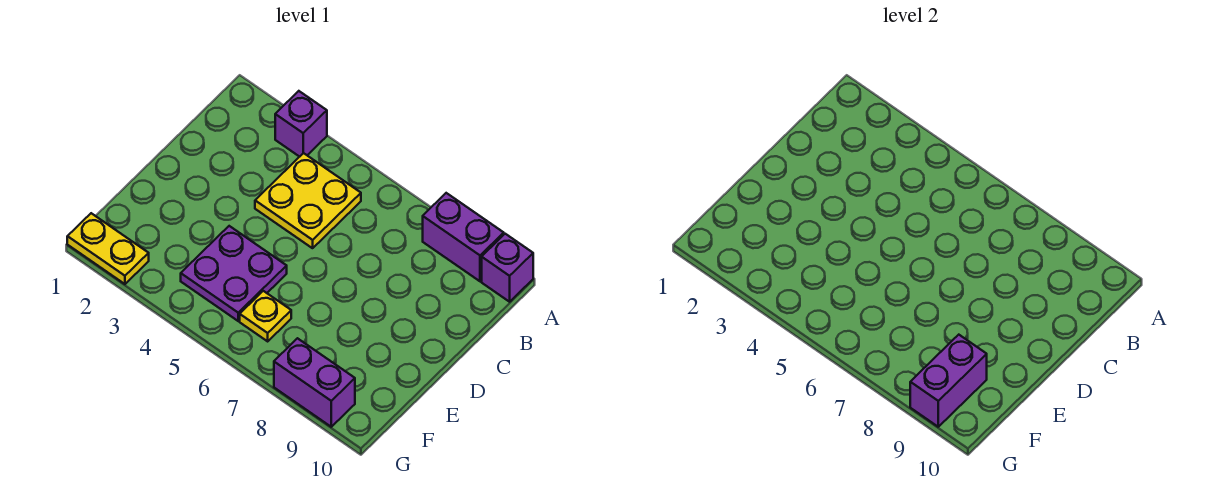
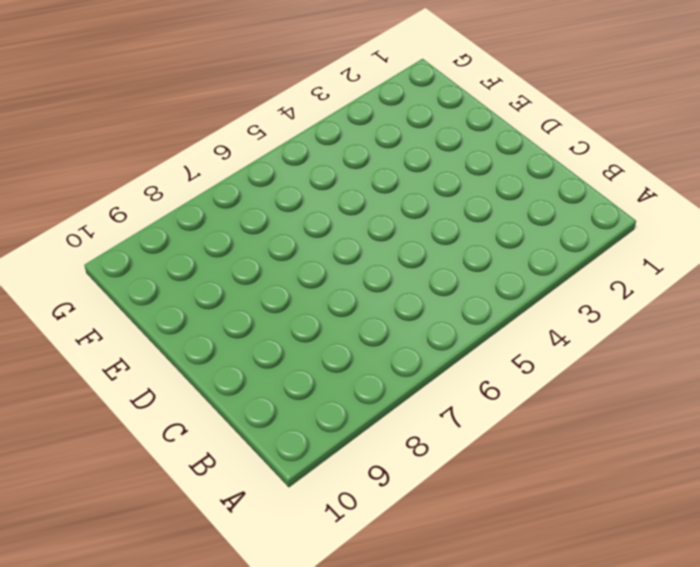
none -> purple 1x1 brick [275,91,327,157]
none -> purple 1x2 brick [423,193,504,281]

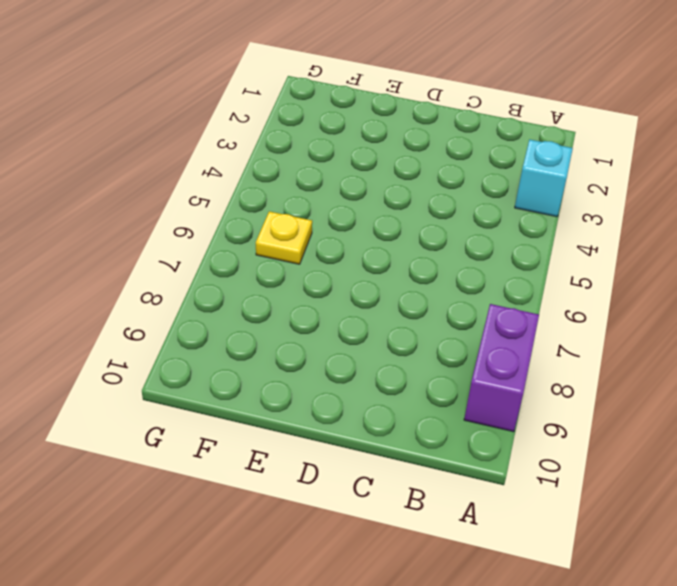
cyan 1x1 brick [515,140,573,217] -> purple 1x1 brick [275,91,327,157]
none -> purple 1x1 brick [482,234,533,302]
none -> yellow 2x2 plate [255,153,361,248]

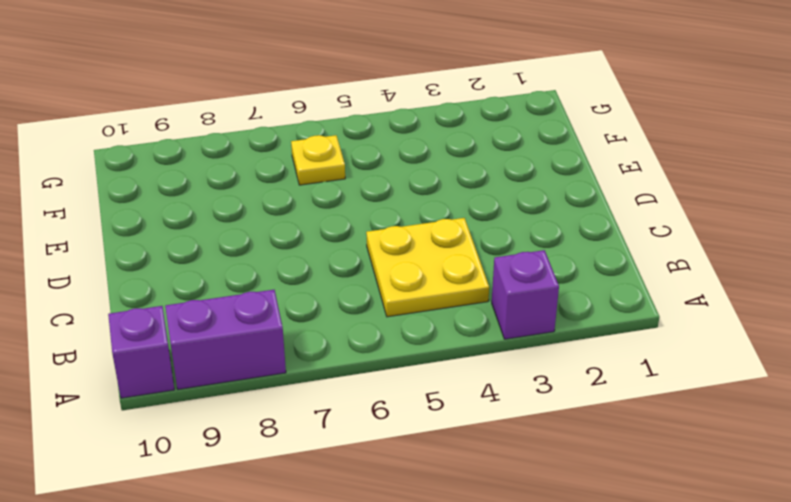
none -> purple 2x2 plate [181,226,287,321]
none -> yellow 1x2 plate [67,213,149,284]

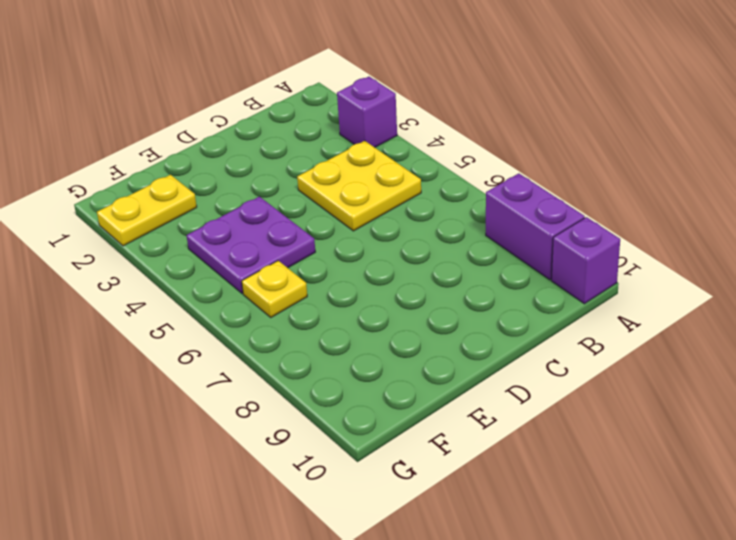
yellow 1x2 plate [97,175,197,246] -> yellow 1x2 plate turned to [67,213,149,284]
none -> purple 1x2 brick [274,338,355,427]
none -> purple 1x2 brick [910,335,987,427]

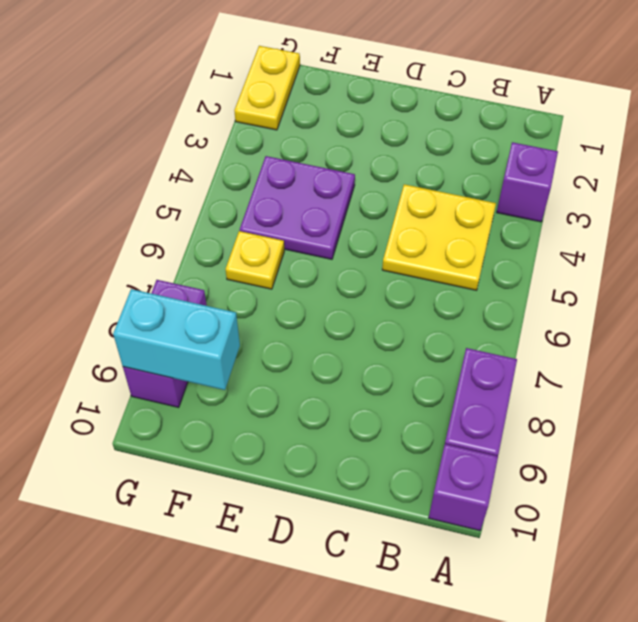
cyan 1x2 brick [113,289,240,390] -> purple 1x2 brick [910,335,987,427]

